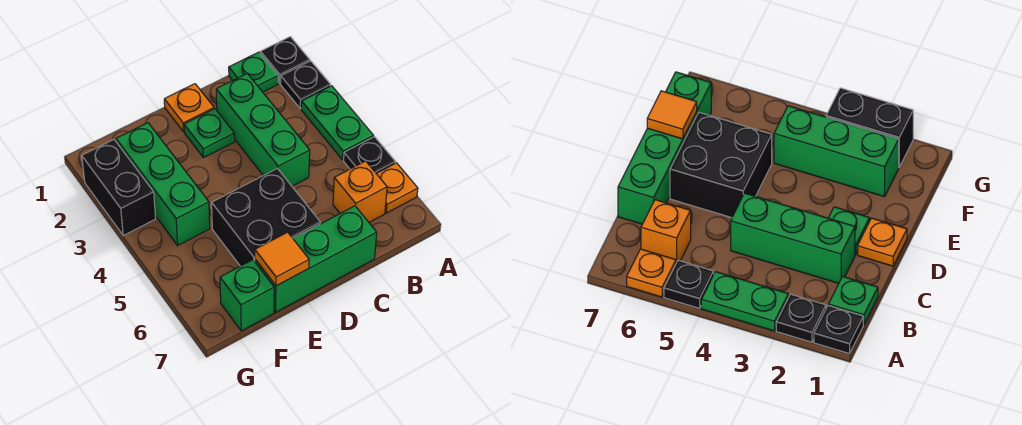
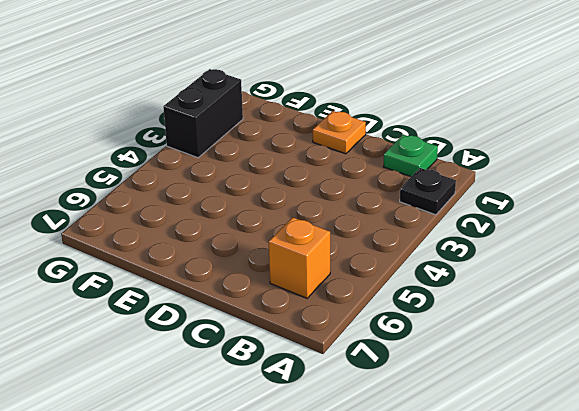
none -> black 1x1 plate [260,37,310,83]
none -> green 1x2 plate [301,86,373,160]
none -> black 1x1 plate [344,137,395,173]

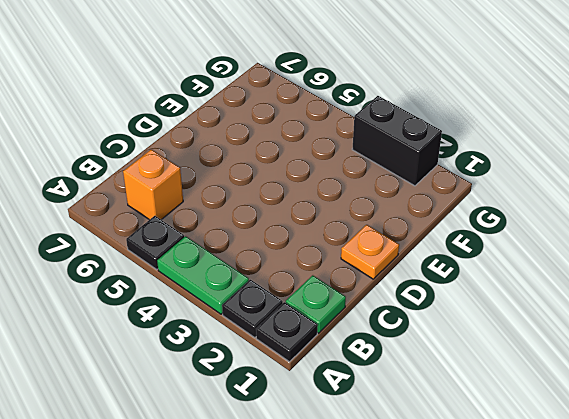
none -> orange 1x1 plate [376,163,418,213]
none -> green 1x3 brick [216,74,310,186]
none -> green 1x3 brick [255,206,377,312]

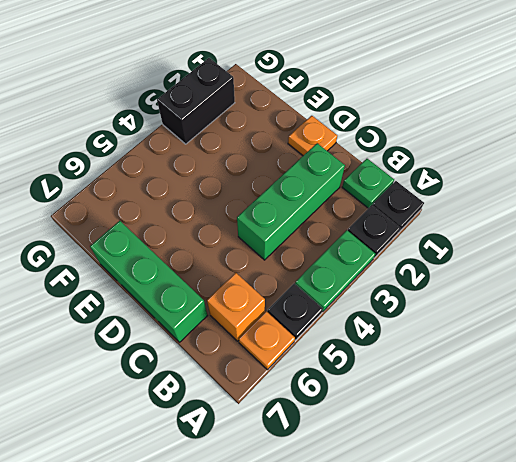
none -> green 1x1 plate [184,109,235,157]
none -> black 2x2 brick [212,169,320,266]
none -> green 1x3 brick [116,123,210,245]

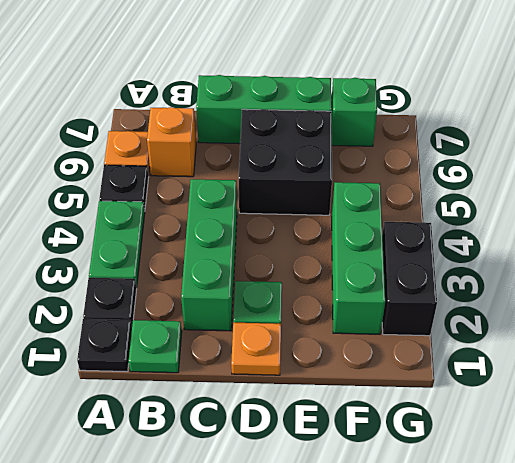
none -> orange 1x1 tile [255,232,309,286]

